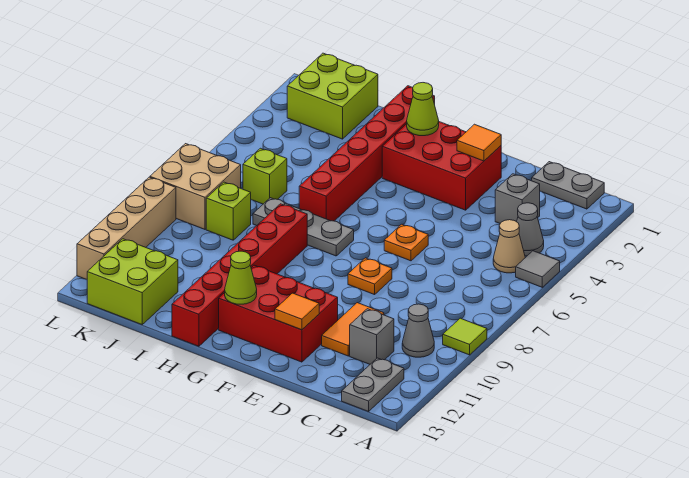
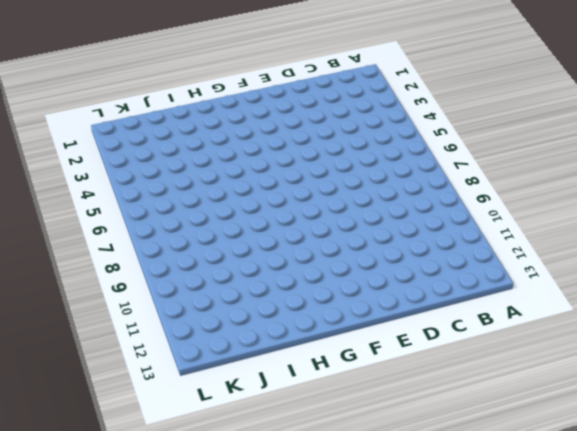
none -> grey 1x1 tile [516,251,560,287]
none -> lime 1x1 tile [443,318,487,355]
none -> grey 1x2 plate [532,162,604,209]

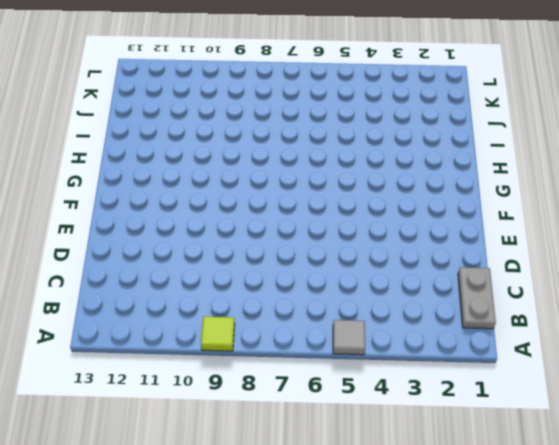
none -> grey 1x1 cone [517,203,544,256]
none -> tan 1x1 cone [493,220,525,273]
none -> grey 1x1 cone [402,304,434,357]

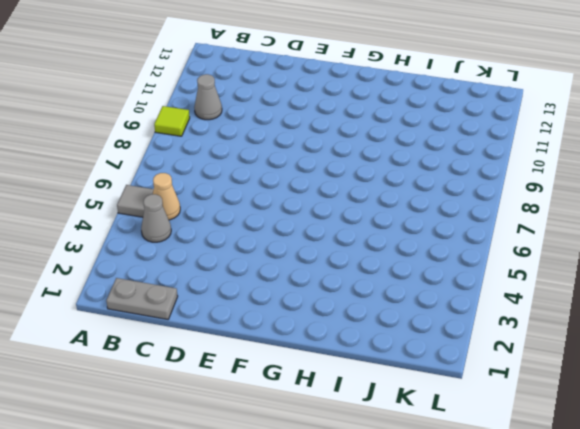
none -> grey 1x2 plate [342,358,404,412]
none -> grey 1x1 brick [495,174,540,223]
none -> grey 1x1 brick [350,309,394,364]

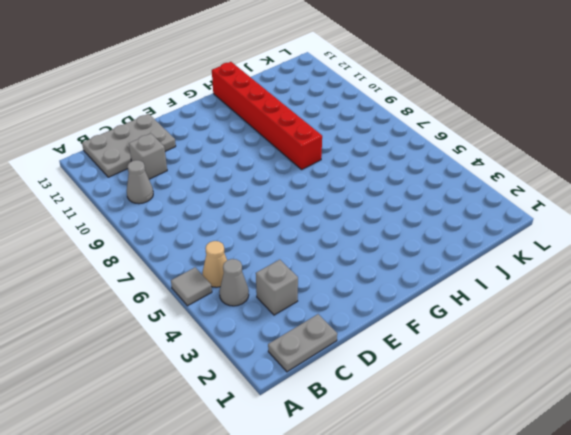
grey 2x3 plate [82,114,176,177] -> grey 1x2 plate [342,358,404,412]
none -> lime 1x1 tile [443,318,487,355]
none -> orange 1x2 tile [322,303,384,356]
none -> red 2x3 brick [382,122,501,210]

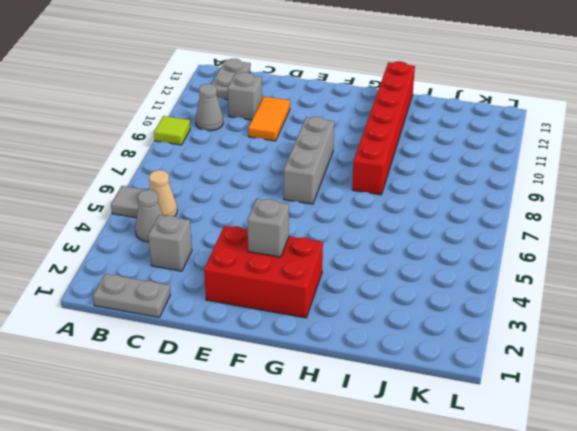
grey 1x1 brick [247,199,289,257] -> none
grey 1x3 brick [284,117,334,204] -> none
none -> orange 1x1 plate [384,224,428,261]
none -> orange 1x1 plate [348,258,392,295]
none -> red 2x3 brick [219,265,338,362]

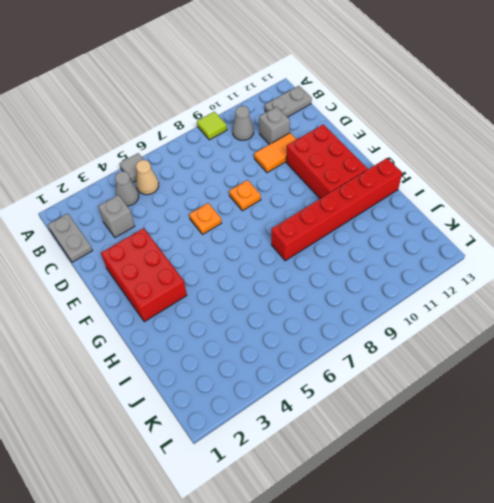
none -> grey 1x3 plate [253,198,354,256]
none -> red 1x6 brick [299,86,435,221]
none -> lime 2x2 brick [287,53,378,139]

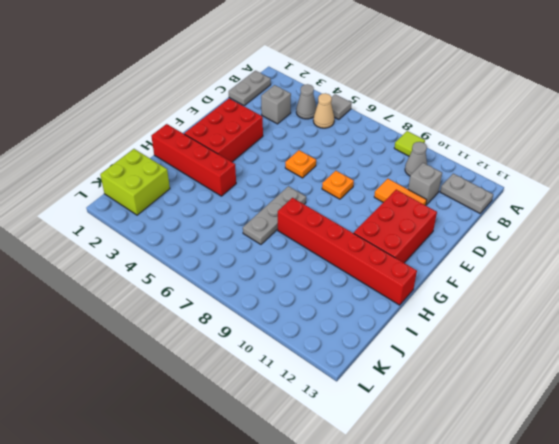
red 1x4 brick [151,124,236,196] -> red 1x6 brick [299,86,435,221]
none -> lime 1x1 brick [243,148,287,204]
none -> lime 1x1 brick [206,182,251,240]
none -> lime 2x2 brick [87,239,178,324]

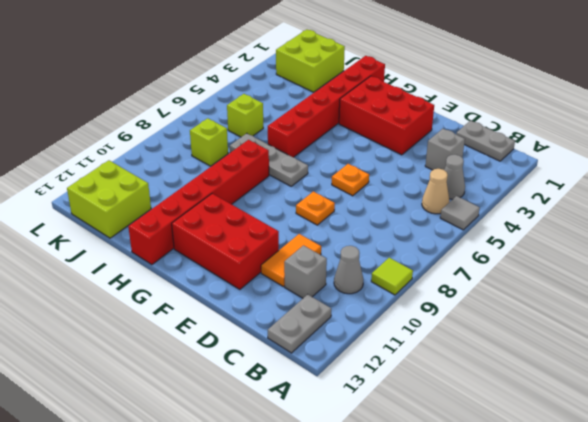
none -> tan 2x2 brick [150,144,241,229]
none -> tan 1x4 brick [77,177,176,279]
none -> orange 1x1 tile [457,124,501,161]

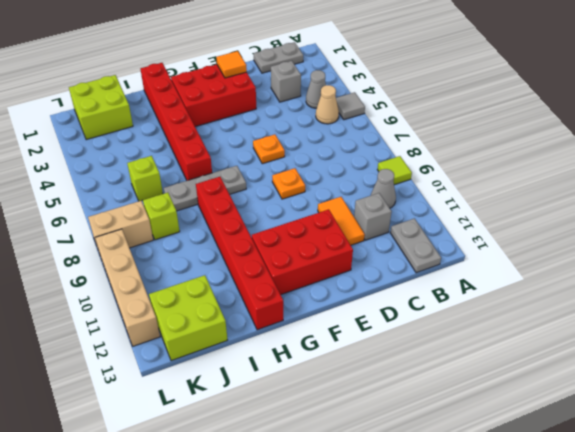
tan 1x2 brick [88,201,153,251] -> tan 2x2 brick [150,144,241,229]
none -> orange 1x1 tile [275,293,319,330]
none -> lime 1x1 cone [407,83,439,136]
none -> lime 1x1 cone [225,251,257,304]

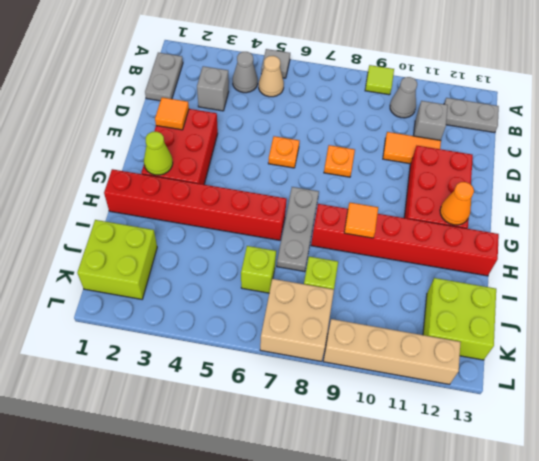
orange 1x1 cone [440,182,474,225] -> lime 1x1 cone [225,251,257,304]
orange 1x1 tile [344,203,378,238] -> orange 1x1 tile moved to [275,293,319,330]

